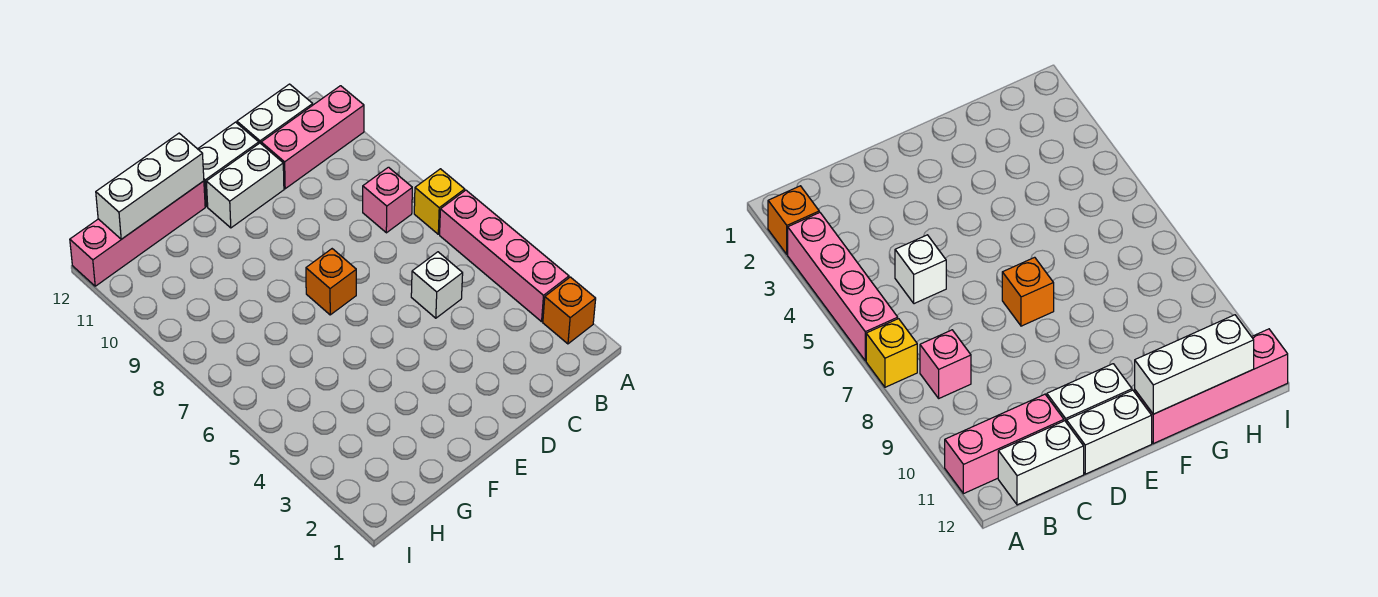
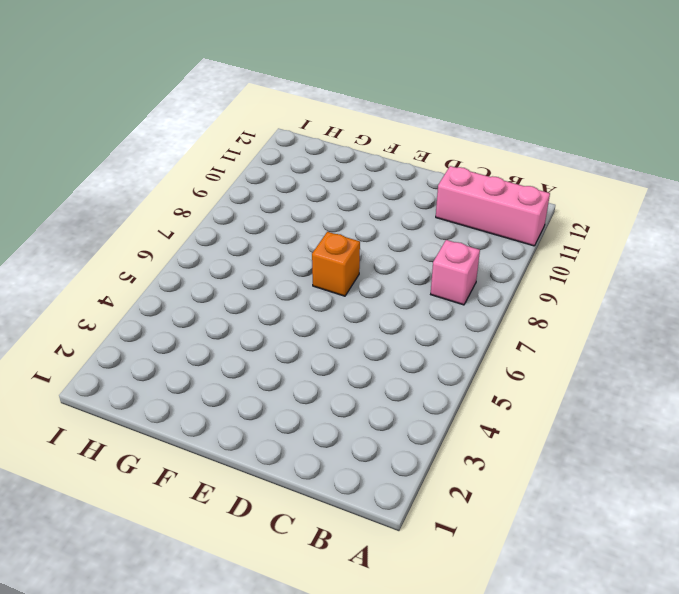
none -> orange 1x1 brick [543,277,596,344]
none -> pink 1x4 brick [440,190,569,322]
none -> yellow 1x1 brick [414,169,465,234]

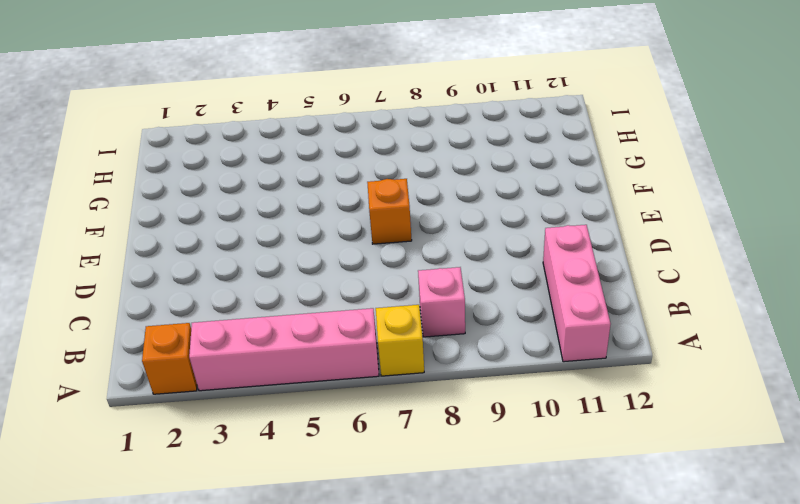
none -> white 1x2 brick [237,84,313,143]
none -> white 1x1 brick [411,252,463,318]
none -> white 1x2 brick [206,143,284,228]

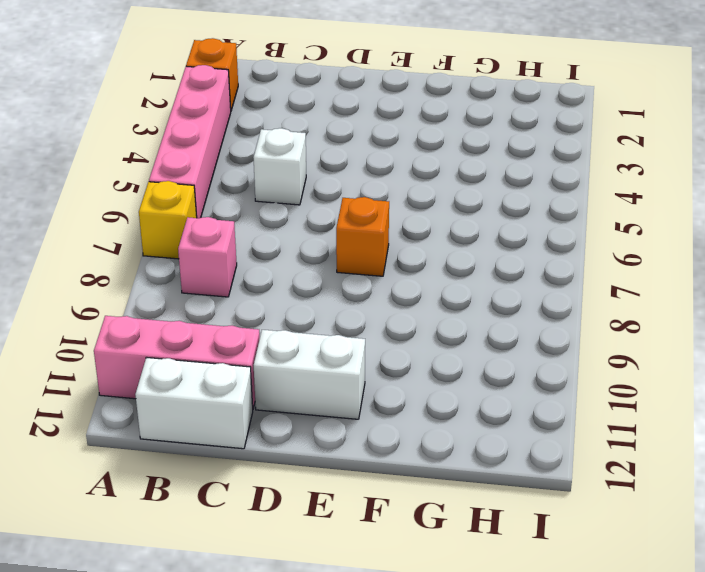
none -> white 1x2 brick [198,122,259,207]
none -> pink 1x4 brick [70,181,205,286]
none -> white 1x3 brick [96,133,204,239]

